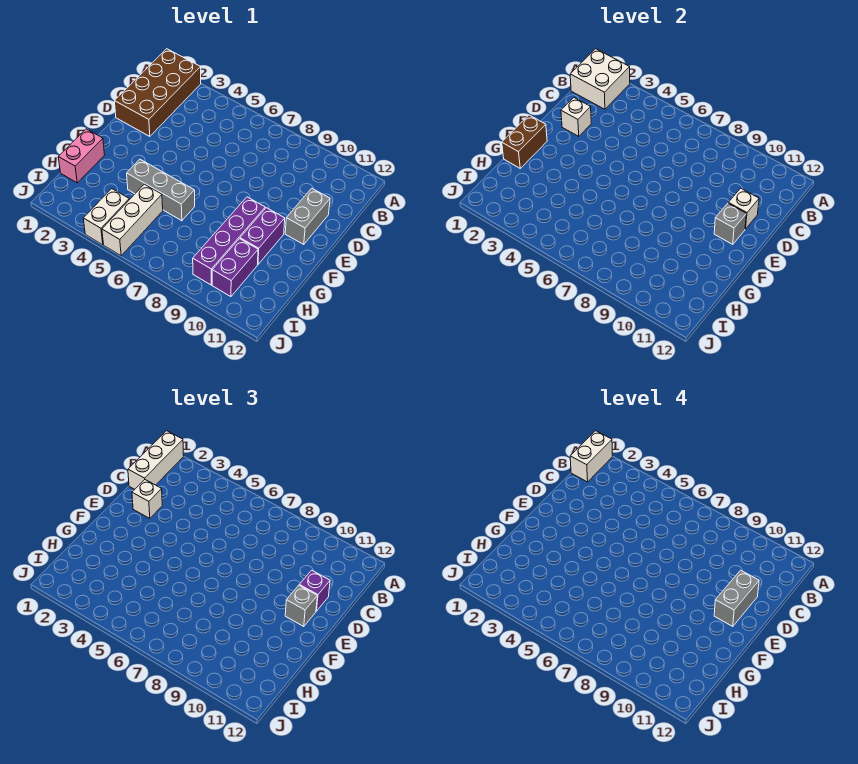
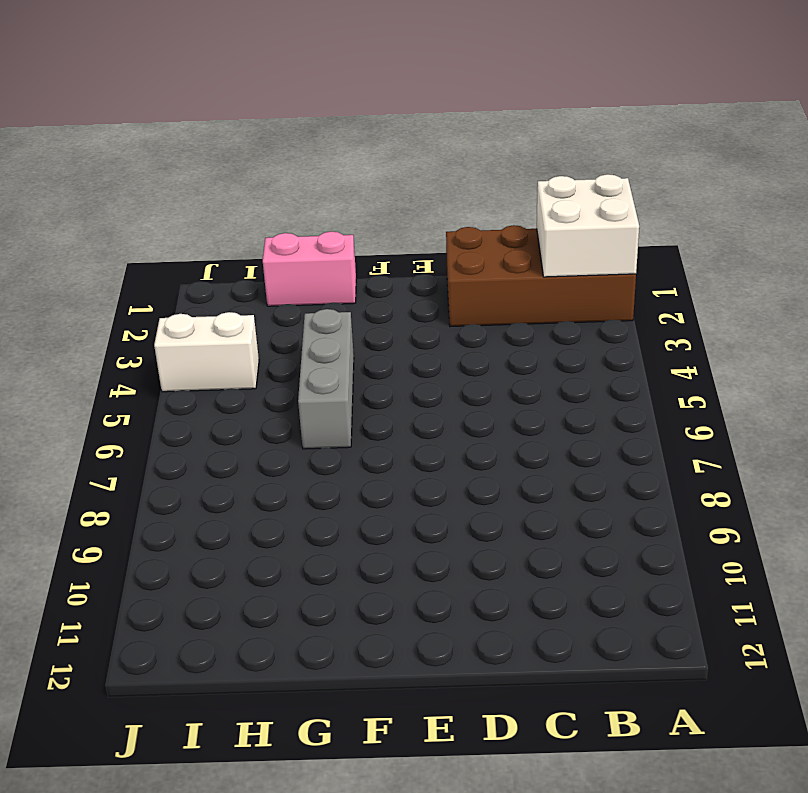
none -> grey 1x2 brick [285,188,330,245]
none -> purple 1x4 brick [193,197,265,285]
none -> purple 1x2 brick [240,208,285,264]

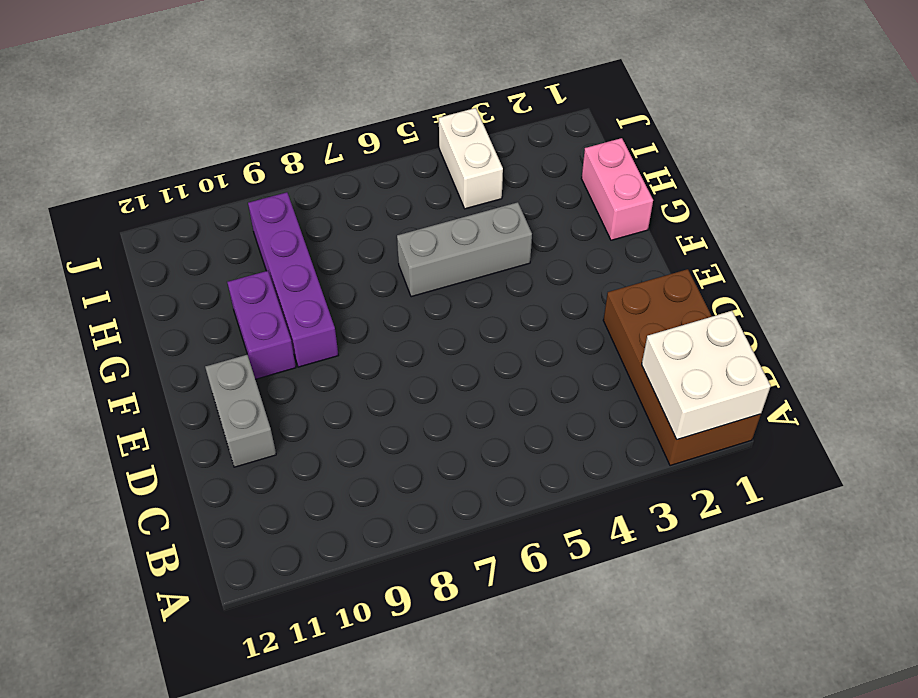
none -> white 1x3 brick [102,184,163,256]
none -> purple 1x2 brick [212,239,258,297]
none -> white 1x1 brick [561,98,591,137]

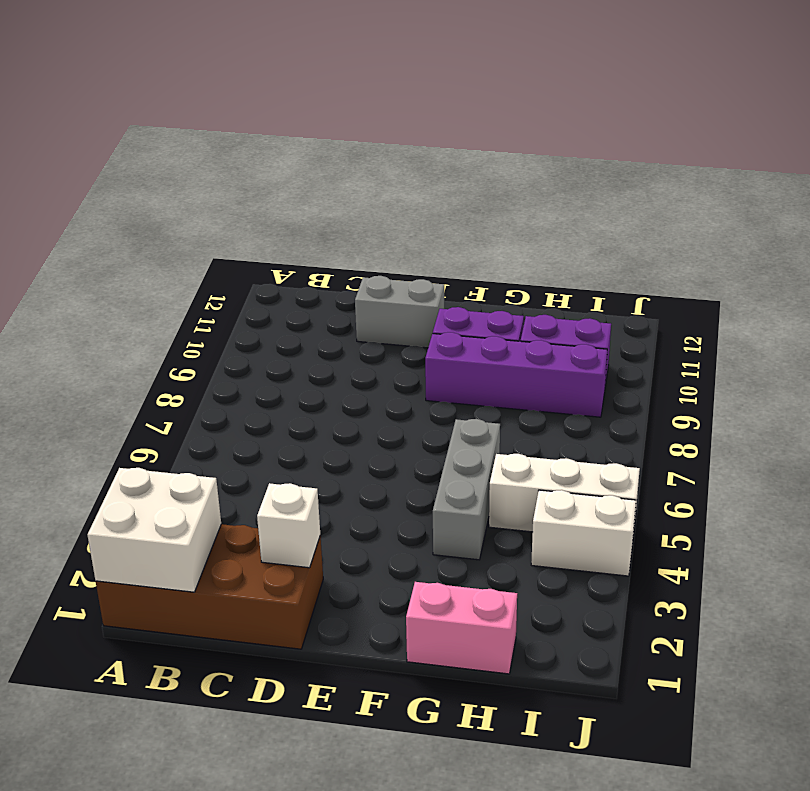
none -> white 1x1 brick [728,188,759,229]
none -> grey 1x1 brick [714,204,746,245]
none -> brown 1x2 brick [502,115,547,168]

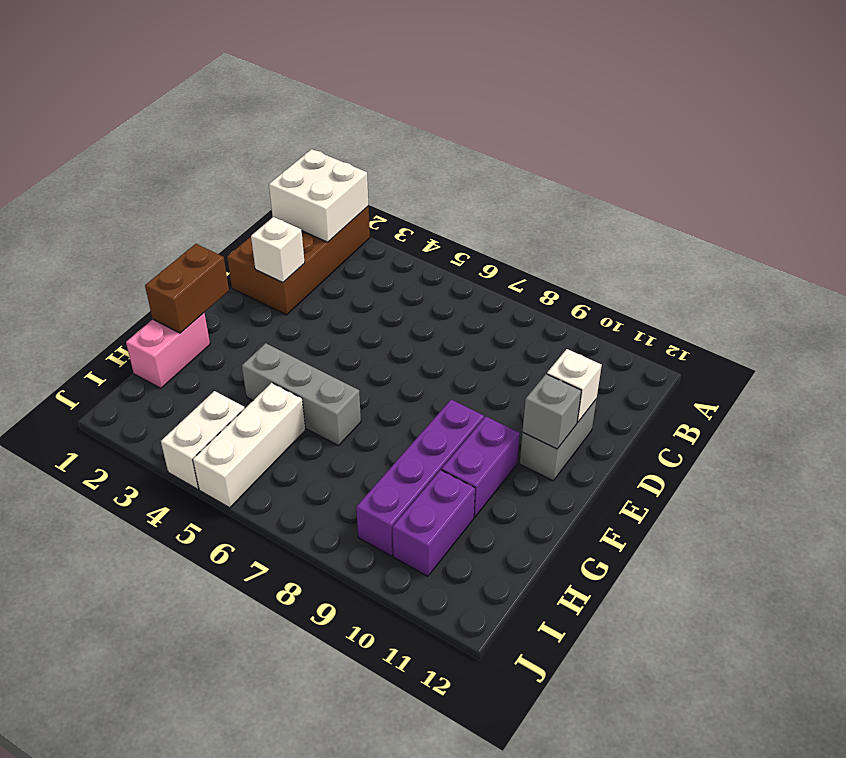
none -> white 1x3 brick [128,431,184,489]
none -> white 1x1 brick [132,480,162,519]
none -> purple 1x1 brick [299,570,330,611]

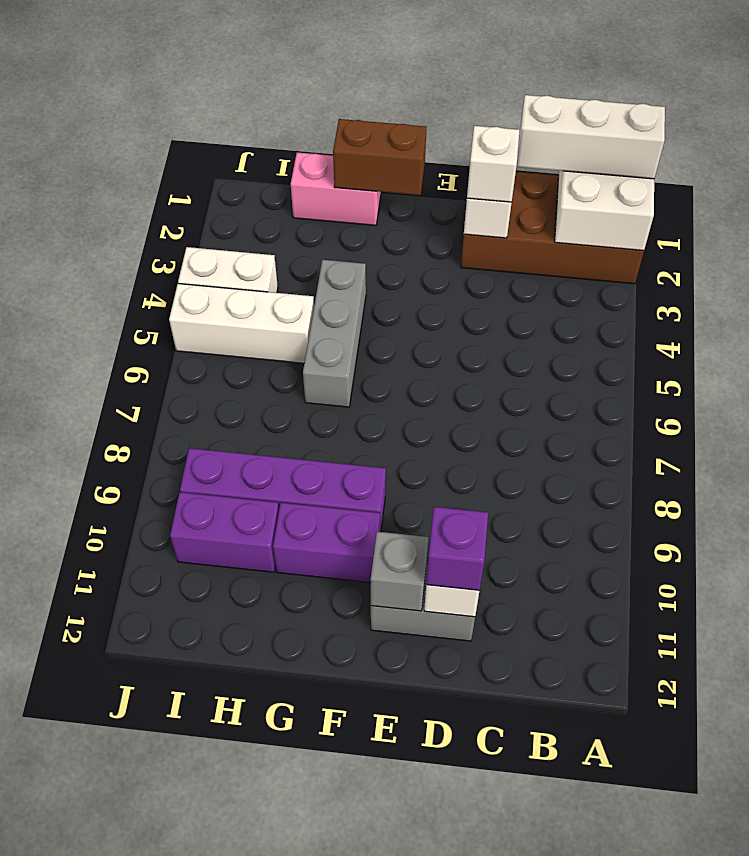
none -> grey 1x1 brick [285,586,317,627]
none -> white 1x2 brick [570,431,613,482]
none -> grey 1x2 brick [714,570,759,627]

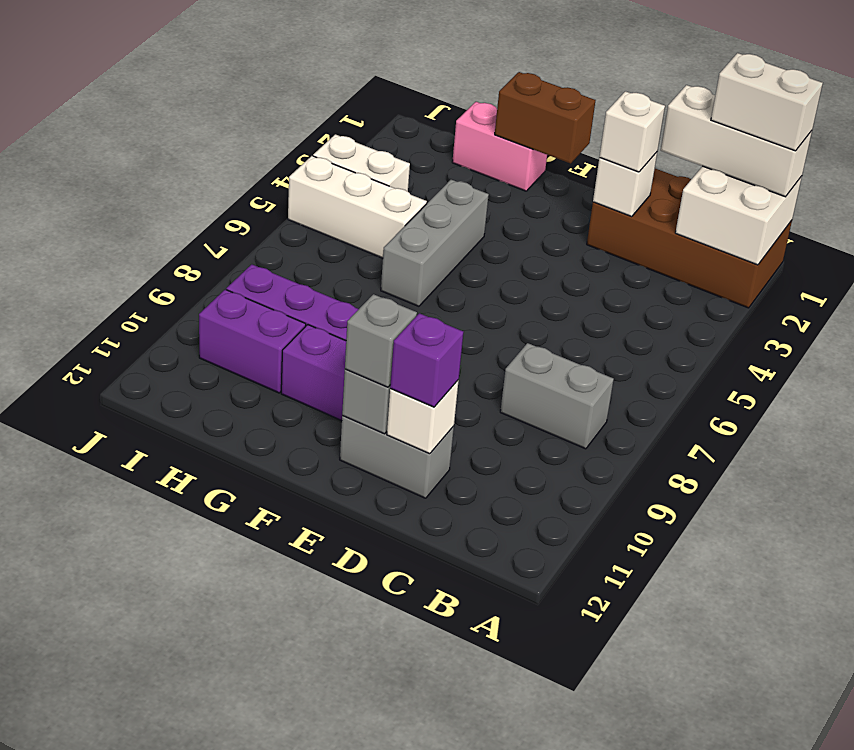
grey 1x2 brick [500,343,614,449] -> grey 1x2 brick moved to [714,570,759,627]

